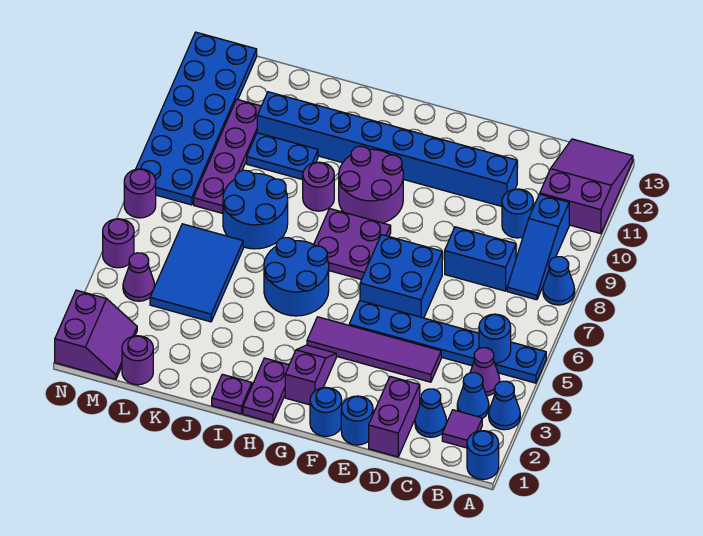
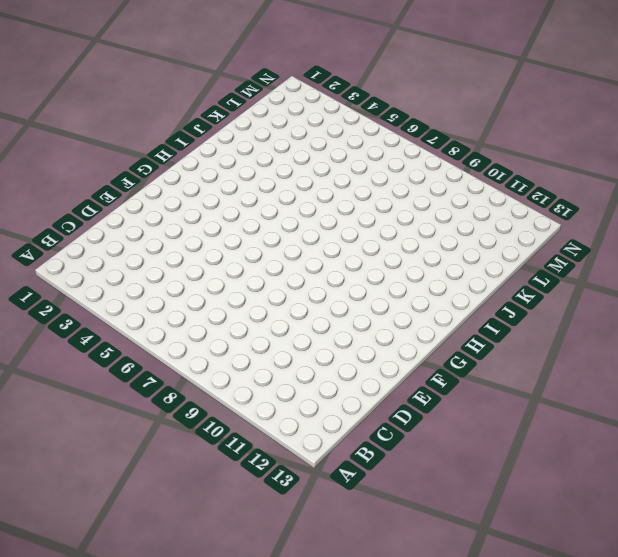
none -> blue 1x1 round brick [467,431,499,480]
none -> blue 1x1 cone [489,381,520,430]
none -> blue 1x6 plate [349,301,546,383]
none -> blue 1x1 cone [543,257,575,305]

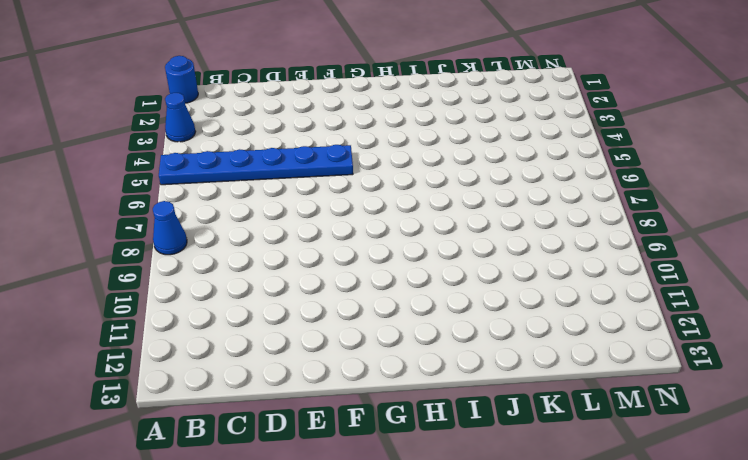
none -> purple 2x3 slope [540,139,633,234]
none -> purple 1x1 tile [442,410,482,448]
none -> blue 1x1 cone [457,373,489,419]
none -> purple 1x1 cone [470,348,500,396]

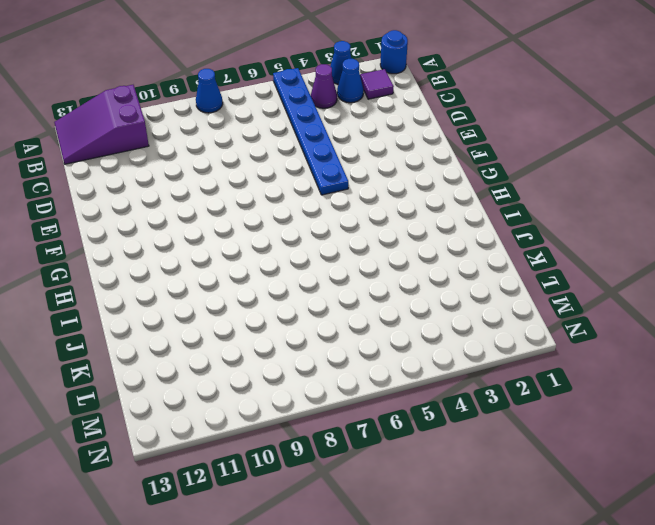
none -> blue 1x3 slope [507,194,569,300]
none -> blue 1x1 cone [415,389,447,437]
none -> blue 1x2 brick [445,227,516,291]
none -> blue 1x1 round brick [502,189,533,238]

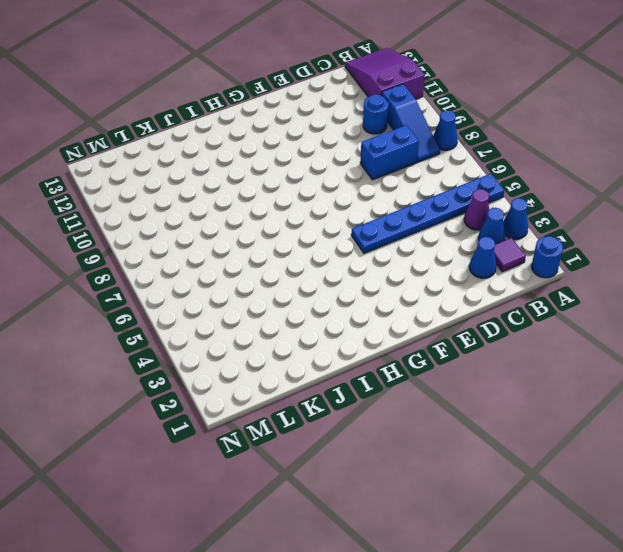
none -> purple 1x2 brick [369,377,420,457]
none -> purple 1x4 tile [307,317,441,382]
none -> blue 1x8 brick [257,92,517,206]
none -> blue 1x1 round brick [341,396,373,445]

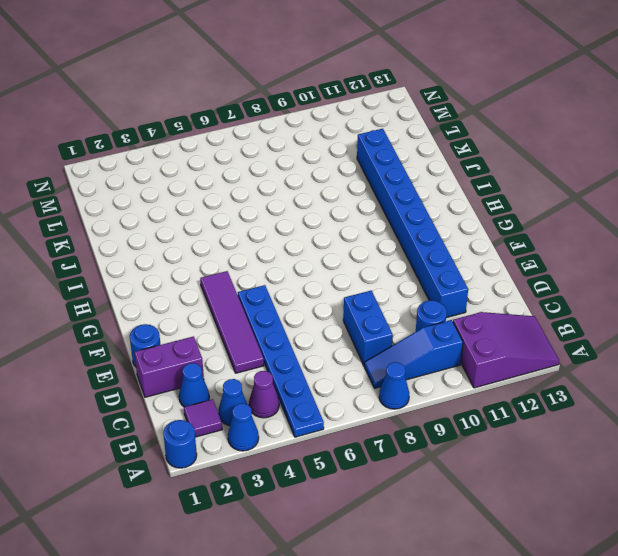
none -> blue 2x2 brick [360,235,442,318]
none -> blue 1x1 round brick [310,387,342,436]
none -> purple 1x2 slope [285,345,336,405]
none -> purple 2x2 plate [314,209,391,279]

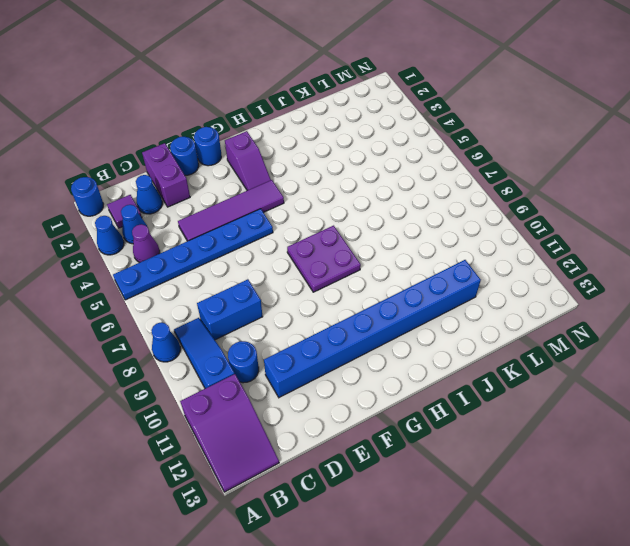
none -> blue 2x2 brick [360,235,442,318]
none -> purple 2x2 round brick [339,146,403,223]
none -> purple 1x2 plate [243,358,289,423]
none -> blue 2x2 round brick [264,237,329,316]

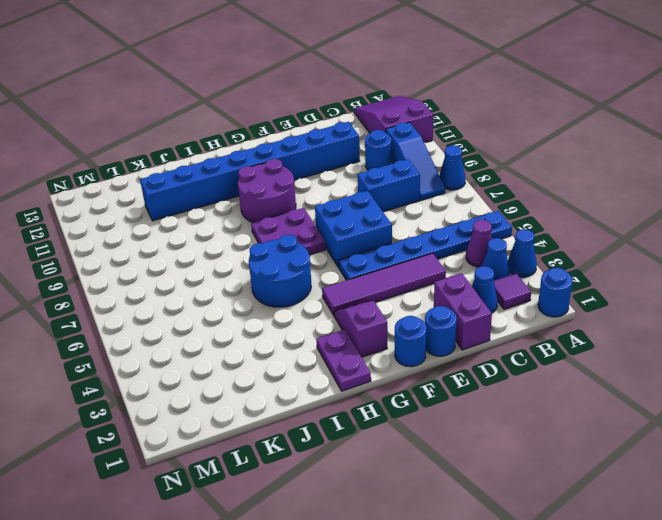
none -> purple 1x1 plate [212,374,252,414]
none -> purple 1x1 round brick [303,162,334,211]
none -> blue 2x2 round brick [223,170,288,249]
none -> blue 1x2 plate [247,133,318,180]

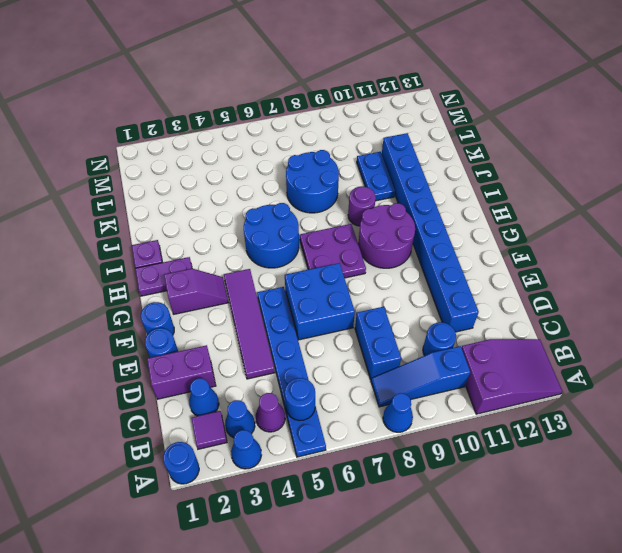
none -> blue 2x3 tile [150,224,243,322]
none -> purple 1x1 round brick [122,336,153,385]
none -> purple 1x4 plate [194,99,261,213]
none -> purple 2x2 slope [55,290,137,379]

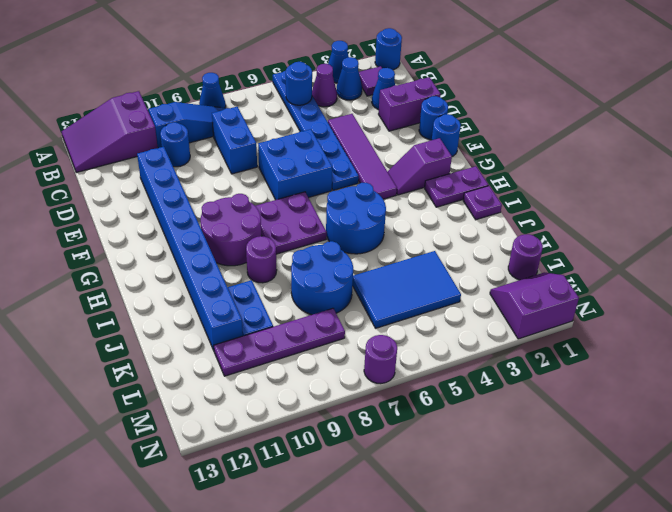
none -> purple 1x1 cone [123,253,155,301]
none -> blue 2x6 plate [136,32,257,205]
none -> purple 1x1 round brick [103,219,134,268]

